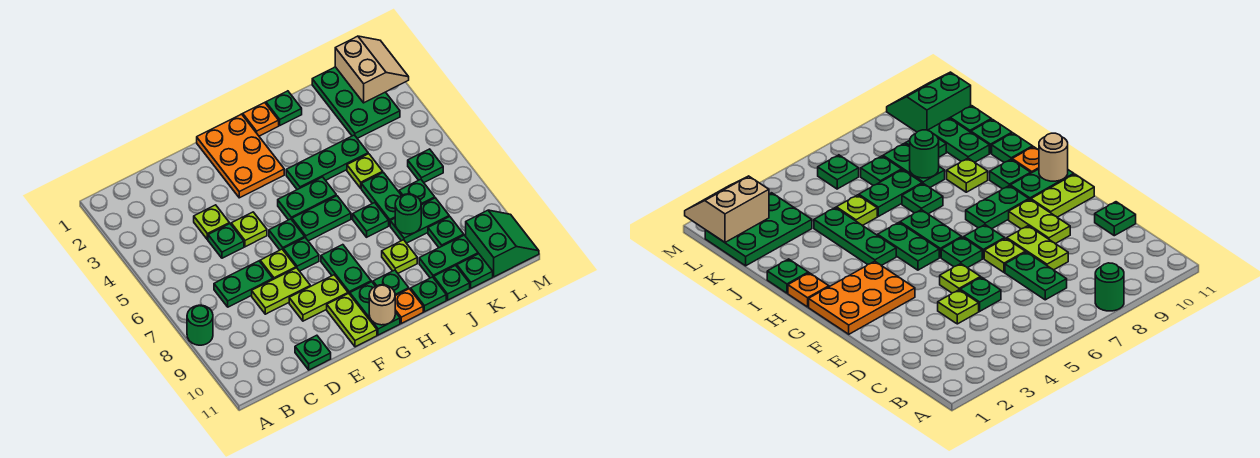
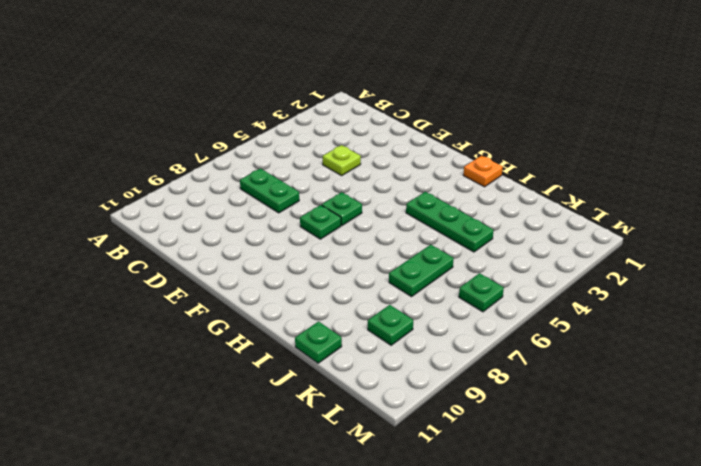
none -> green 1x1 round brick [187,305,213,345]
none -> green 1x1 plate [208,224,244,258]
none -> lime 1x2 plate [252,268,310,314]
none -> green 1x1 plate [295,335,331,370]

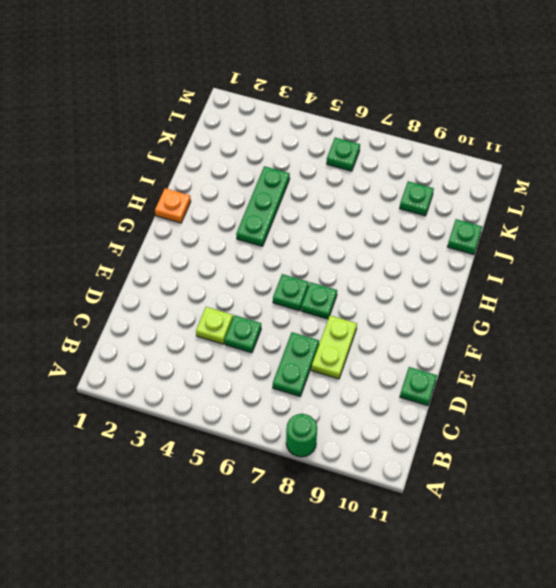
none -> lime 1x1 plate [231,212,267,247]
none -> lime 1x1 plate [260,249,296,279]
none -> lime 1x2 plate [289,275,348,321]
none -> orange 2x3 plate [197,114,284,198]

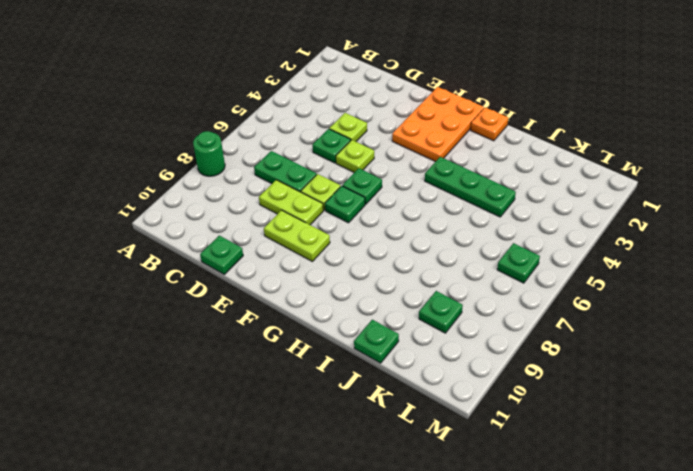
none -> lime 1x2 plate [327,293,377,347]
none -> green 1x2 plate [278,177,336,220]
none -> green 1x2 plate [292,196,351,241]
none -> green 1x2 plate [321,245,371,294]

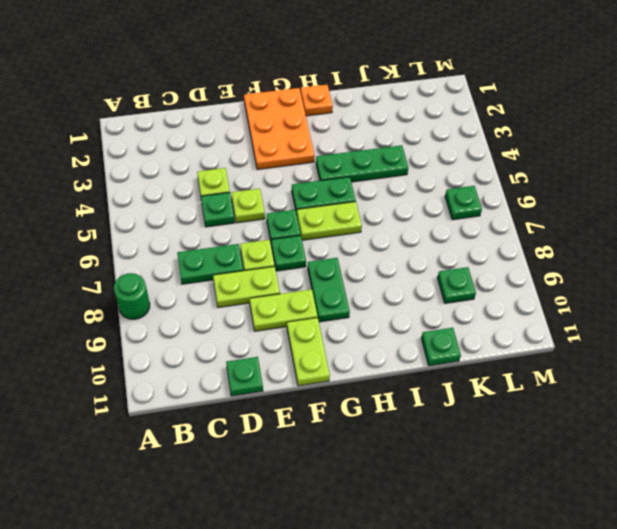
lime 1x2 plate [297,202,362,240] -> green 1x2 plate [292,196,351,241]
none -> green 1x2 plate [350,282,400,335]
none -> green 1x1 plate [373,270,409,296]
none -> orange 1x1 plate [395,289,423,323]
none -> green 1x1 plate [266,91,302,125]

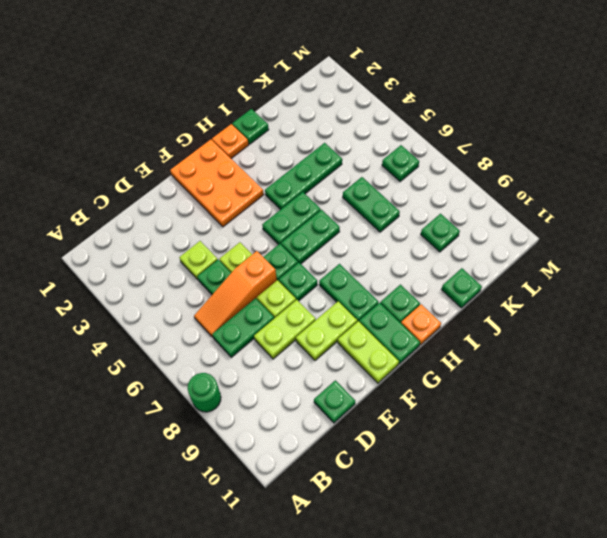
orange 1x3 slope [194,251,277,337] -> none
none -> green 1x1 plate [353,203,389,237]
none -> lime 1x1 plate [382,240,417,273]
none -> green 1x1 plate [411,277,446,312]
none -> lime 1x1 plate [347,154,383,188]

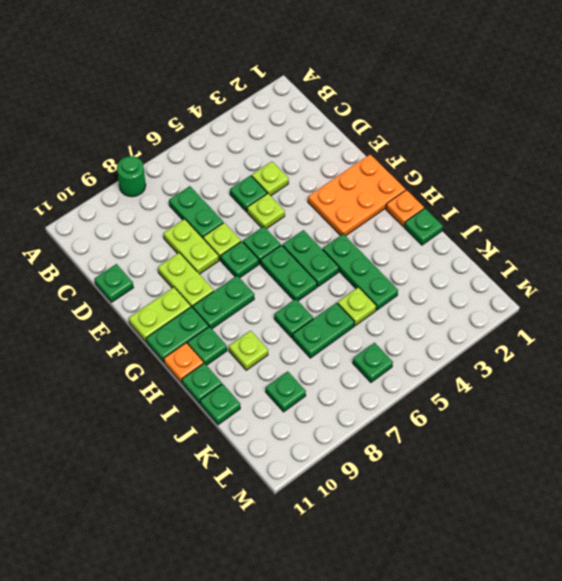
none -> green 1x2 plate [390,198,449,243]
none -> green 1x2 plate [419,235,478,278]
none -> green 2x3 plate [312,67,400,138]
none -> green 1x1 plate [399,179,435,205]

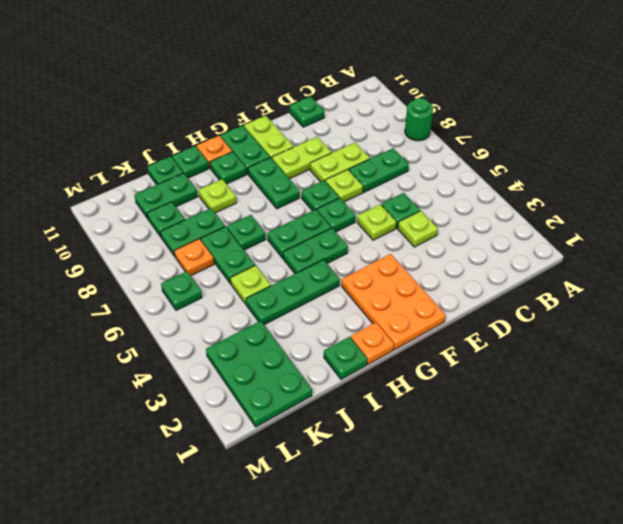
orange 1x1 plate [174,239,214,276] -> green 1x1 plate [399,179,435,205]
none -> green 1x1 plate [457,254,493,288]
none -> green 2x2 slope [466,210,539,277]
none -> tan 1x1 round brick [369,285,395,325]
none -> green 1x1 round brick [395,194,421,234]

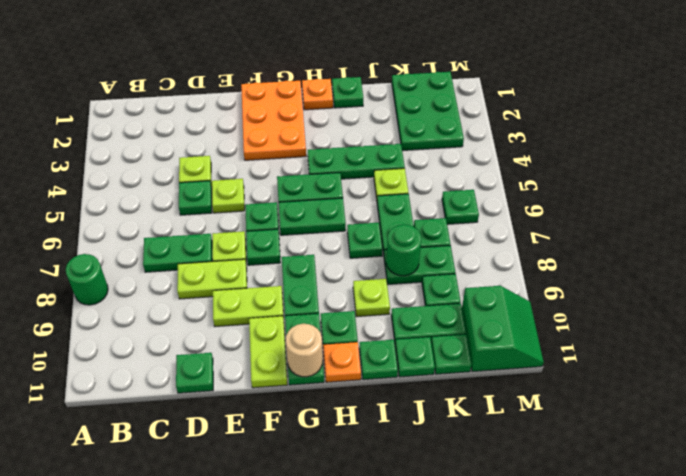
none -> tan 2x2 slope [335,36,409,103]

